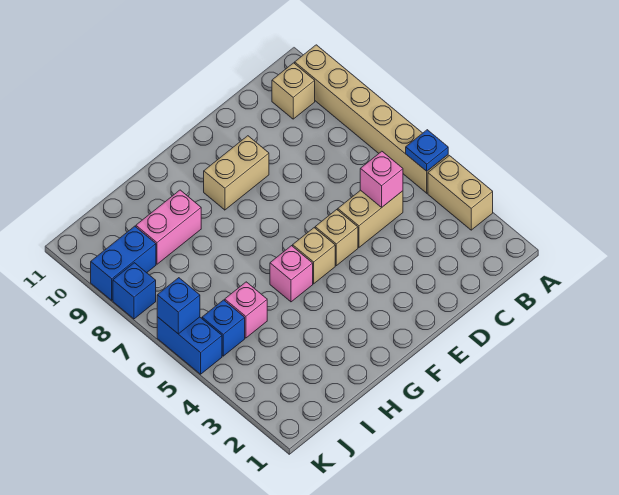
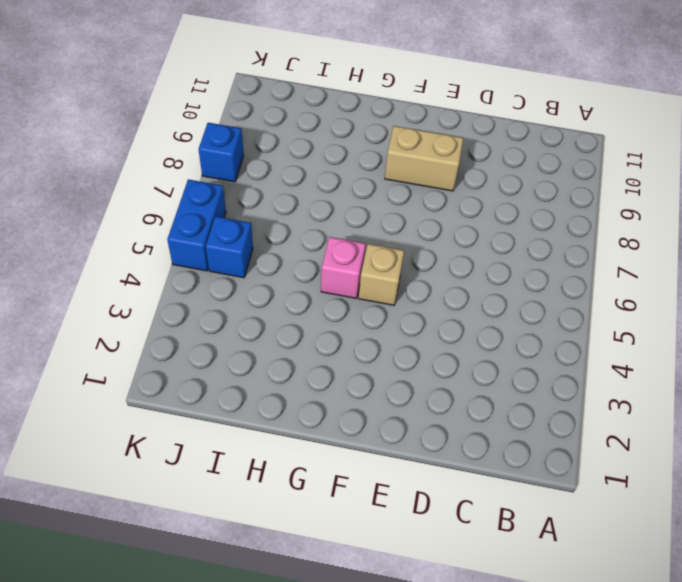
none -> tan 1x2 brick [428,156,493,230]
none -> tan 1x6 brick [295,45,448,193]
none -> tan 1x1 brick [272,63,315,119]

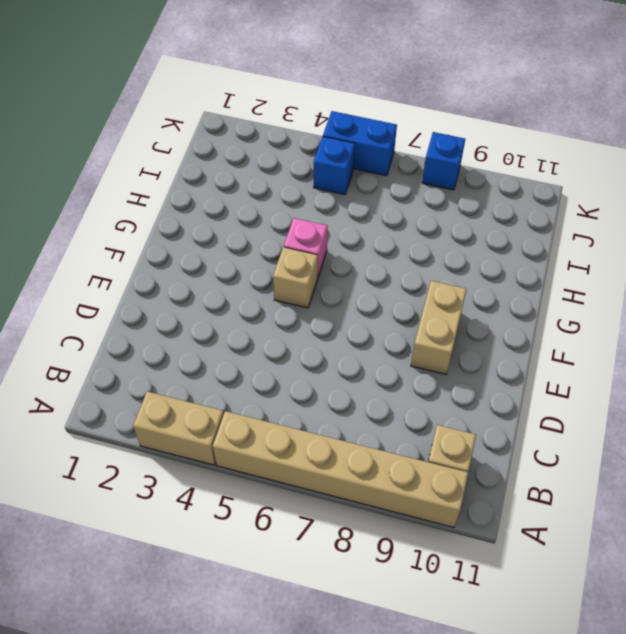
none -> tan 1x2 brick [338,190,403,247]
none -> tan 1x1 brick [315,210,358,266]
none -> pink 1x2 brick [136,190,201,264]

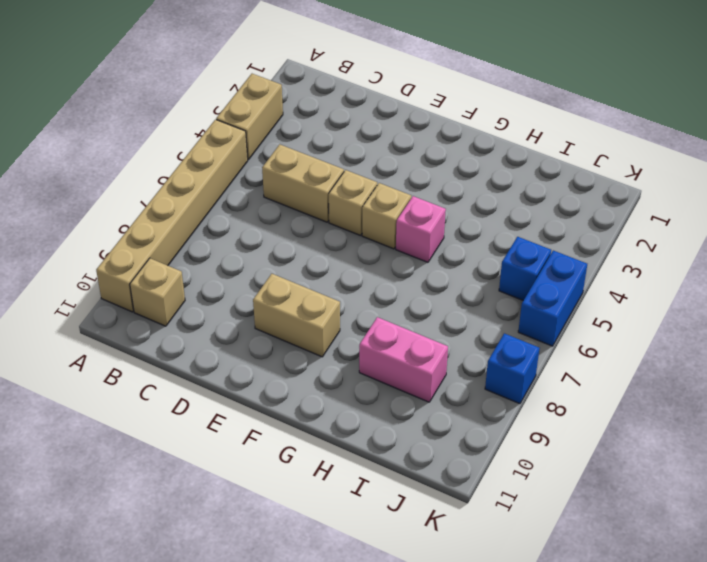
none -> pink 1x1 brick [225,282,267,338]
none -> blue 1x2 brick [91,226,156,300]
none -> blue 1x1 plate [406,130,448,171]

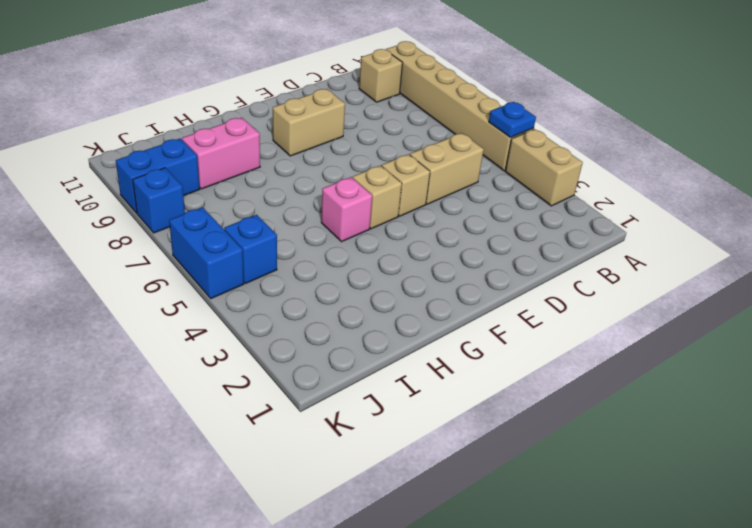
none -> pink 1x1 brick [225,282,267,338]
none -> pink 1x1 brick [360,151,403,207]
none -> blue 1x1 brick [157,278,200,334]

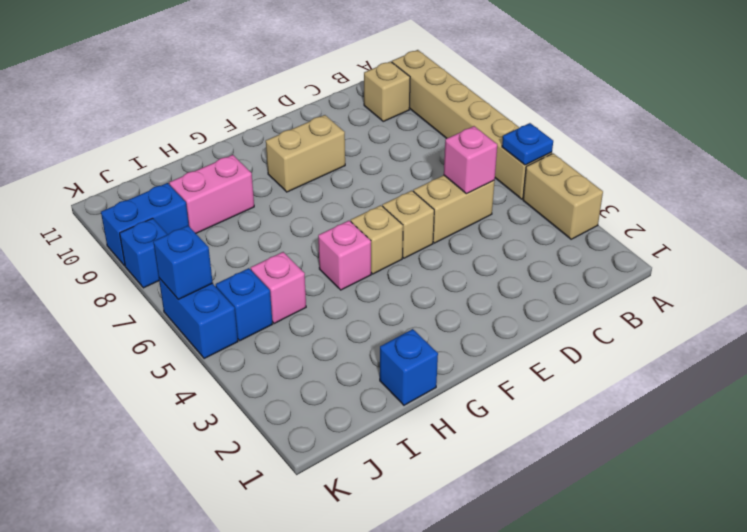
blue 1x1 brick [380,329,438,405] -> none

